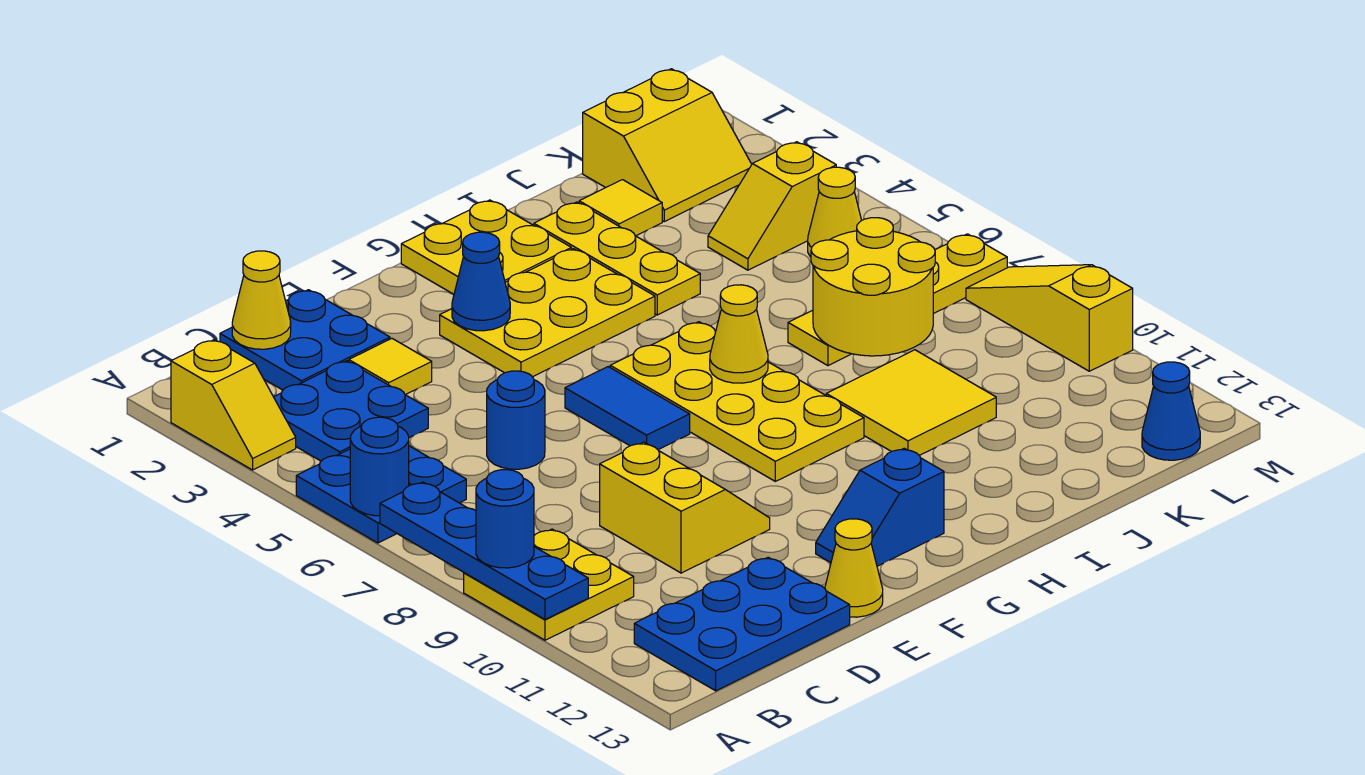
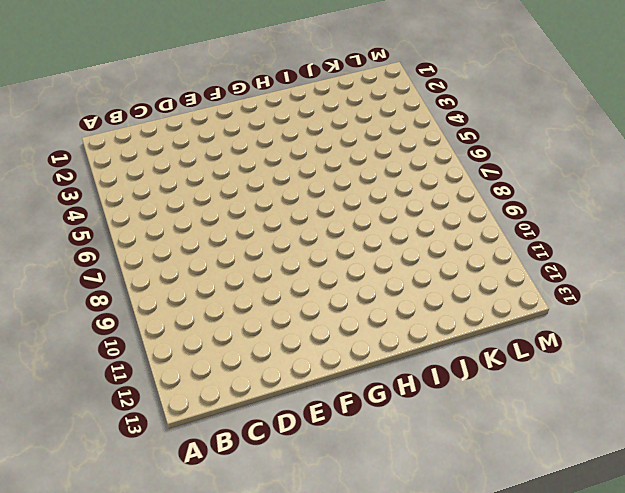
none -> yellow 1x2 slope [171,340,296,470]
none -> blue 2x2 plate [296,446,466,543]
none -> yellow 2x2 plate [464,529,634,640]
none -> blue 2x2 plate [274,361,428,461]

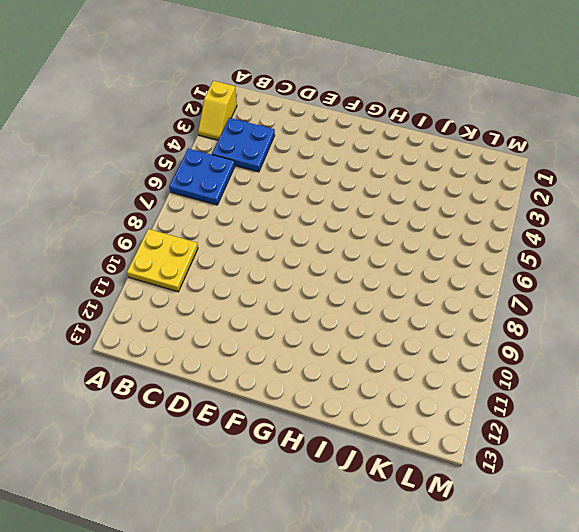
none -> blue 2x3 plate [634,557,850,691]
none -> blue 2x2 plate [220,290,390,390]
none -> yellow 1x1 tile [349,339,432,395]
none -> blue 1x1 round brick [487,371,545,469]

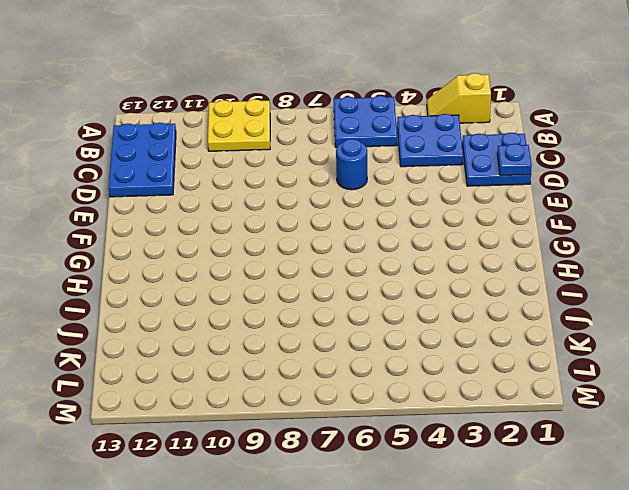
blue 1x1 plate [497,144,532,176] -> none
none -> yellow 1x1 tile [349,339,432,395]
none -> yellow 2x2 slope [600,442,770,573]
none -> yellow 1x1 cone [825,519,883,617]
none -> yellow 2x3 plate [440,249,655,377]

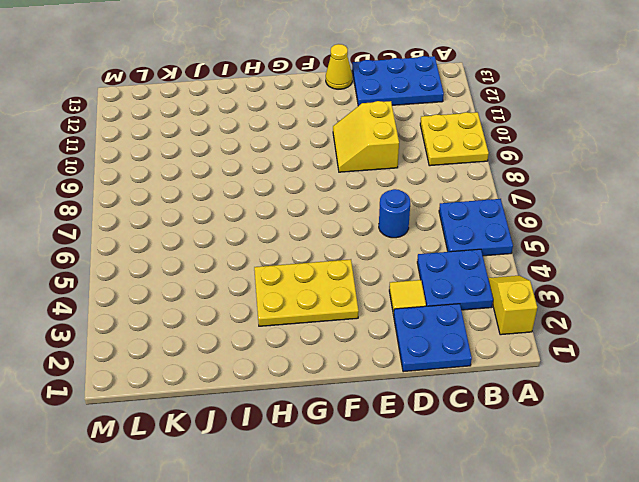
none -> blue 1x2 tile [565,367,690,450]
none -> blue 1x2 slope [816,448,944,566]
none -> yellow 2x2 plate [401,200,571,294]
none -> yellow 2x4 plate [610,322,864,481]

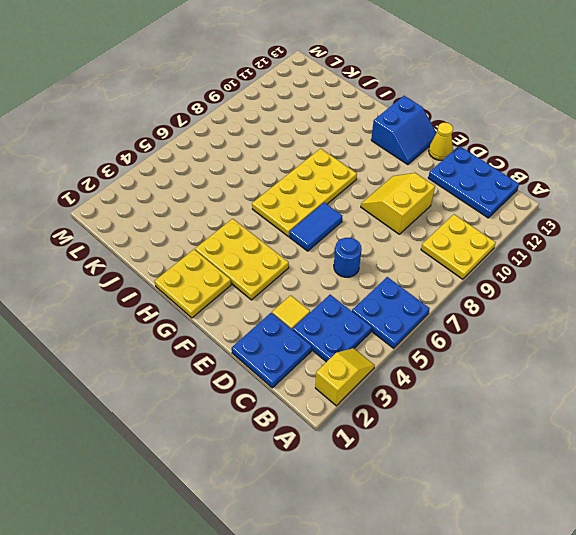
blue 2x2 slope [371,96,436,165] -> blue 1x2 slope [816,448,944,566]
none -> yellow 1x3 plate [534,202,700,315]
none -> yellow 2x2 tile [826,350,996,455]
none -> yellow 1x1 tile [579,180,662,236]
none -> yellow 1x4 plate [788,234,1007,366]

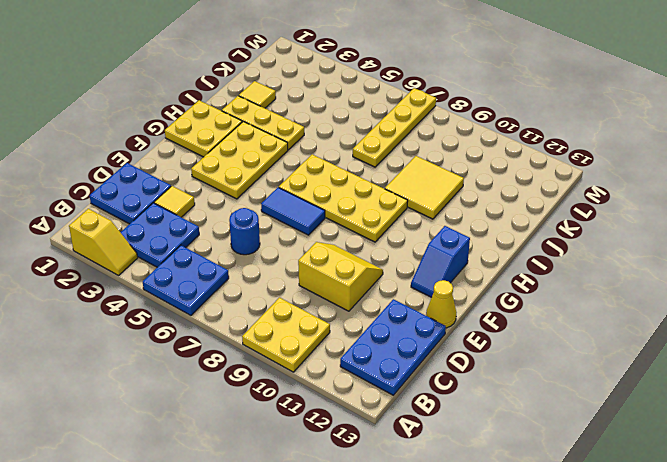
none -> yellow 2x2 slope [583,69,752,221]
none -> yellow 1x2 slope [708,142,836,270]
none -> yellow 1x1 cone [808,167,862,257]
none -> blue 1x1 cone [1142,362,1200,460]

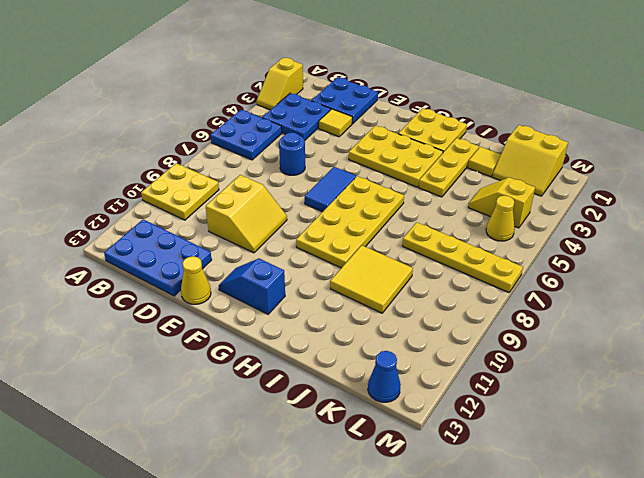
none -> yellow 1x3 slope [966,265,1133,371]
none -> blue 1x1 round brick [350,417,409,516]
none -> blue 1x4 plate [380,482,588,619]
none -> yellow 1x1 cone [232,251,291,349]

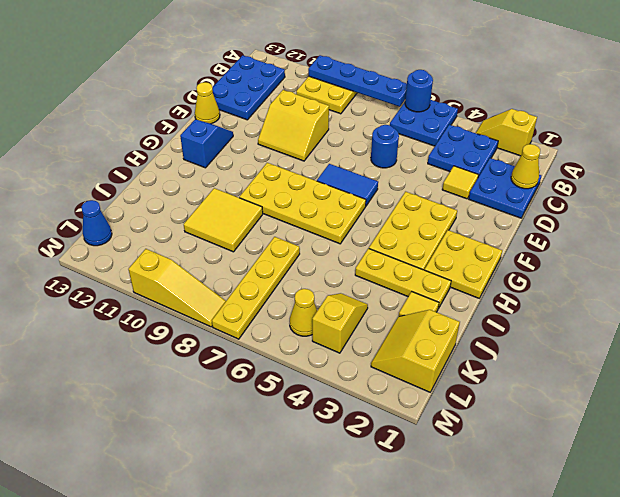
none -> blue 1x1 cone [452,232,510,331]
none -> yellow 1x1 cone [710,285,768,383]
none -> yellow 2x2 round brick [811,218,935,356]
none -> blue 1x1 round brick [476,470,534,568]

